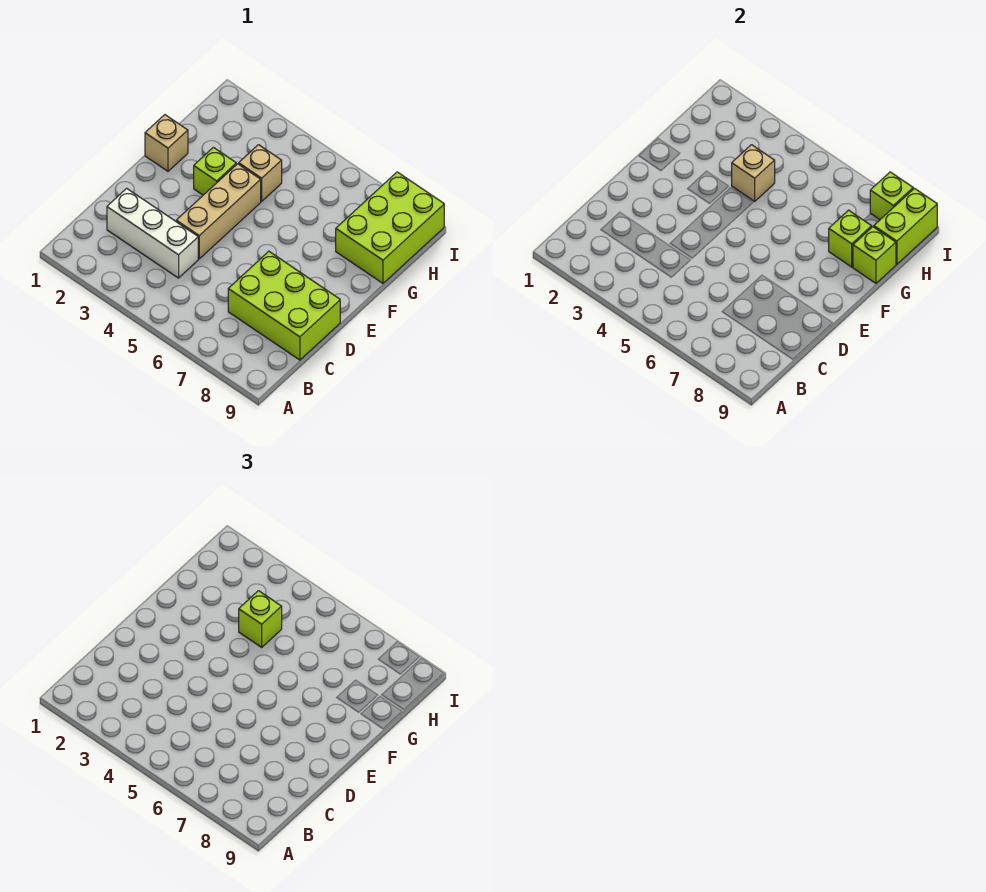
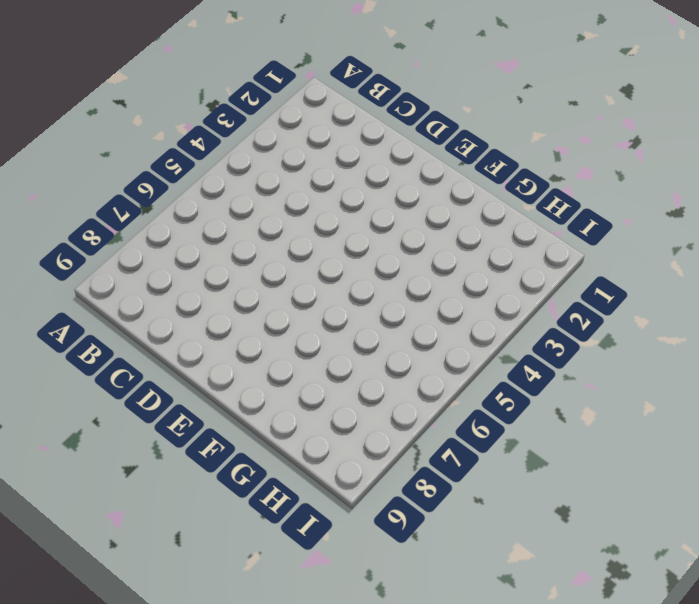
none -> white 1x3 brick [107,188,198,278]
none -> lime 2x3 brick [228,251,340,360]
none -> tan 1x3 brick [176,164,261,259]

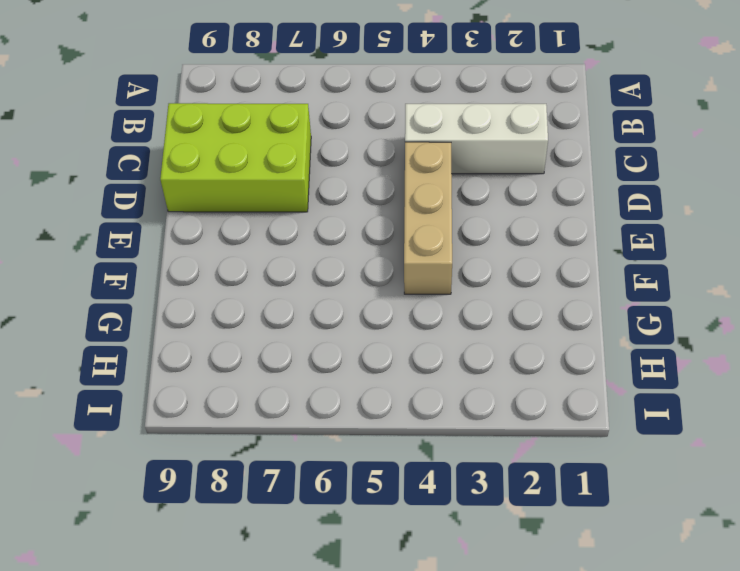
none -> tan 1x1 brick [145,115,188,171]
none -> lime 1x1 brick [194,147,236,195]
none -> tan 1x1 brick [239,145,282,201]

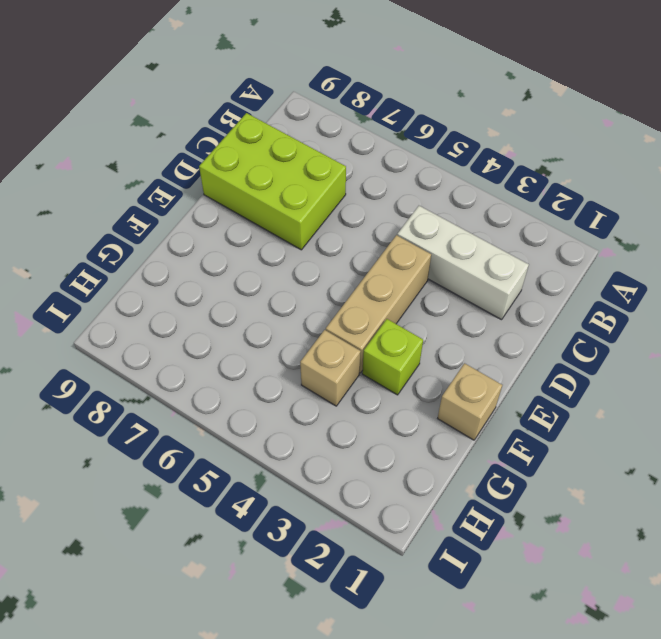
none -> lime 2x3 brick [336,172,444,283]
none -> tan 1x1 brick [732,145,775,201]
none -> lime 1x1 brick [829,210,872,267]

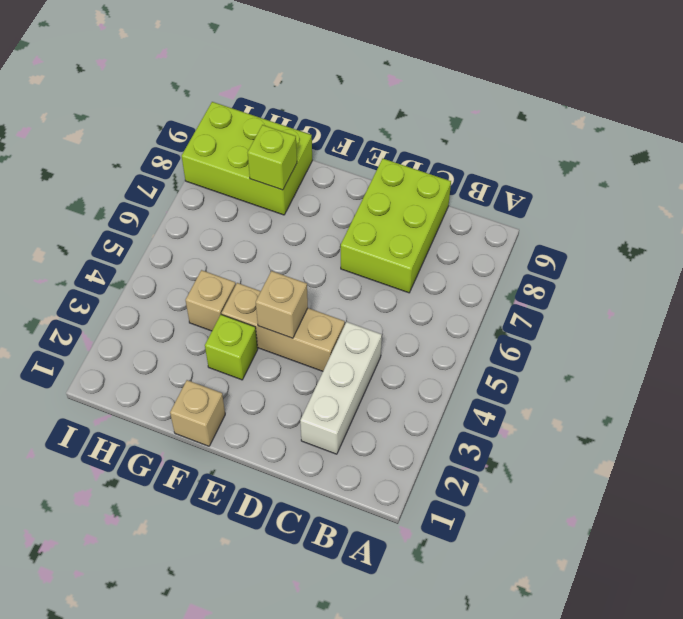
tan 1x1 brick [256,271,308,338] -> tan 1x1 brick moved to [732,145,775,201]
none -> lime 1x1 brick [853,227,896,283]
none -> lime 1x2 brick [874,188,937,264]
none -> lime 1x1 brick [870,172,913,219]

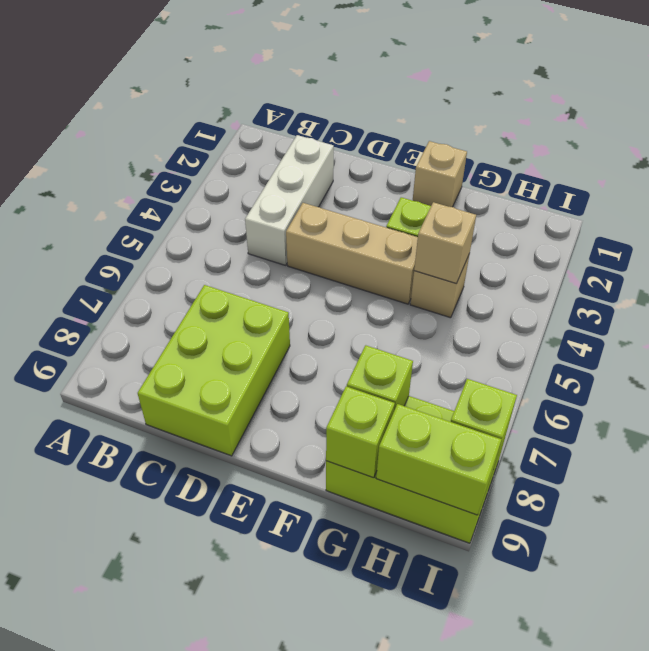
none -> lime 1x1 brick [239,591,282,647]

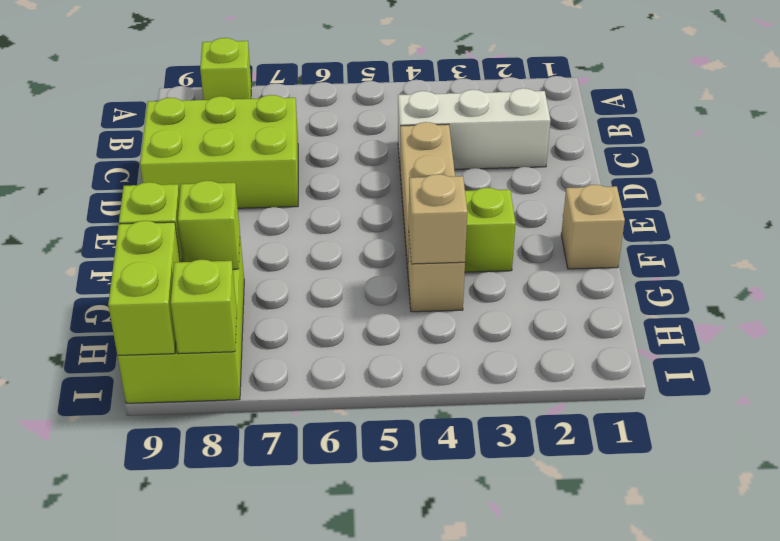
lime 1x1 brick [200,38,252,100] -> lime 1x1 brick moved to [239,591,282,647]

